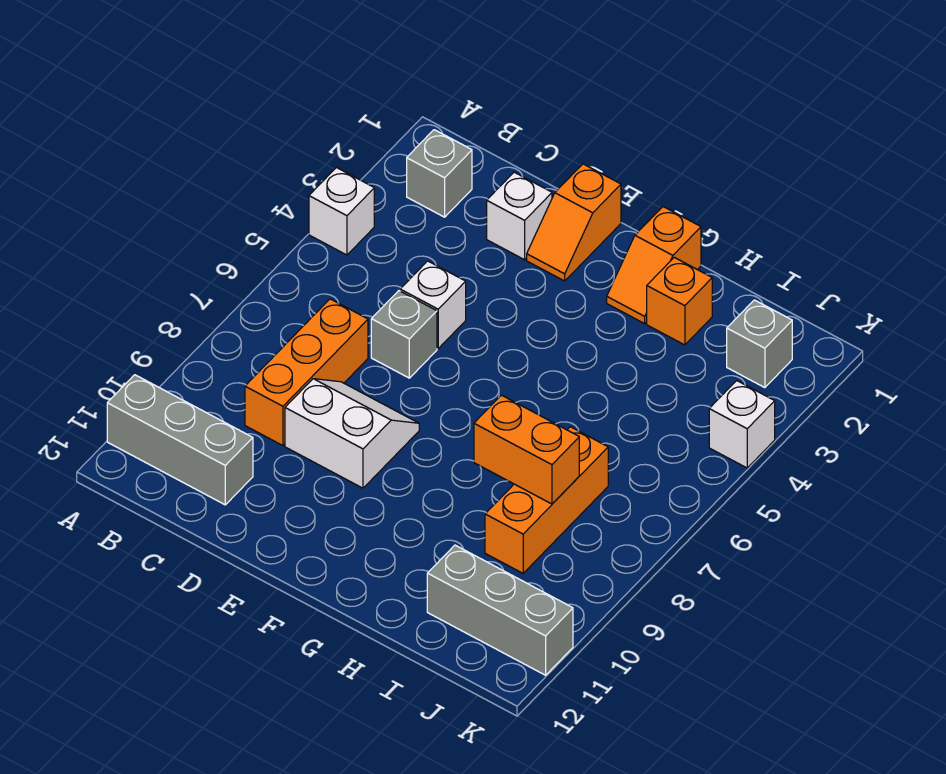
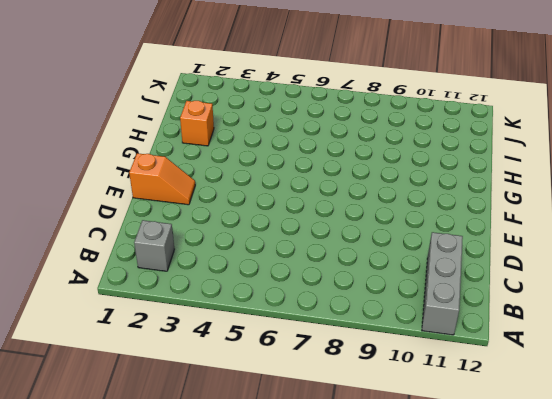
none -> white 1x1 brick [309,168,374,255]
none -> orange 1x3 brick [245,299,368,446]
none -> white 1x1 brick [487,172,552,260]

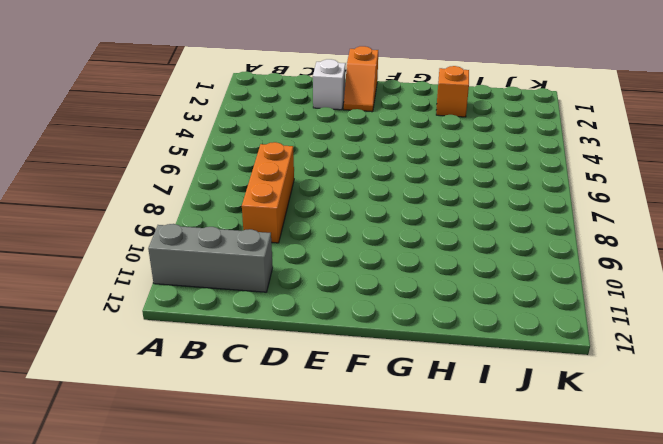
none -> white 1x1 brick [309,168,374,255]
none -> grey 1x1 brick [407,130,472,217]
none -> white 1x1 brick [400,261,466,348]

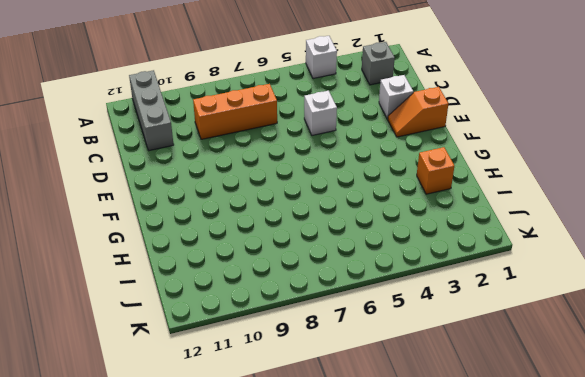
none -> grey 1x1 brick [371,291,437,378]
none -> white 2x2 slope [285,379,419,488]
none -> orange 1x2 slope [607,207,701,324]

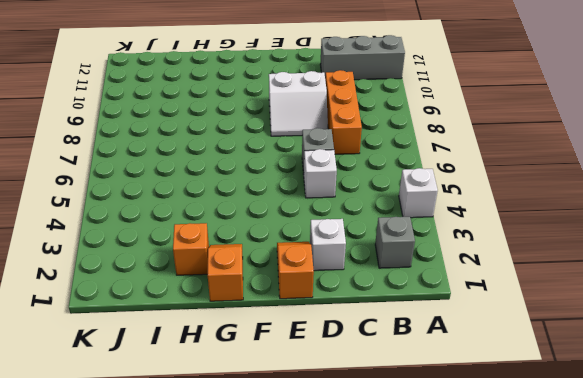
none -> orange 1x3 brick [485,427,608,573]
none -> grey 1x3 brick [427,545,573,675]
none -> grey 1x1 brick [727,300,792,388]

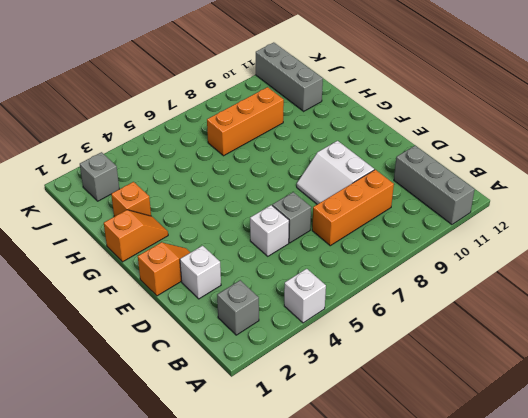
none -> white 1x1 brick [709,381,775,468]
none -> orange 1x2 brick [474,395,579,504]

